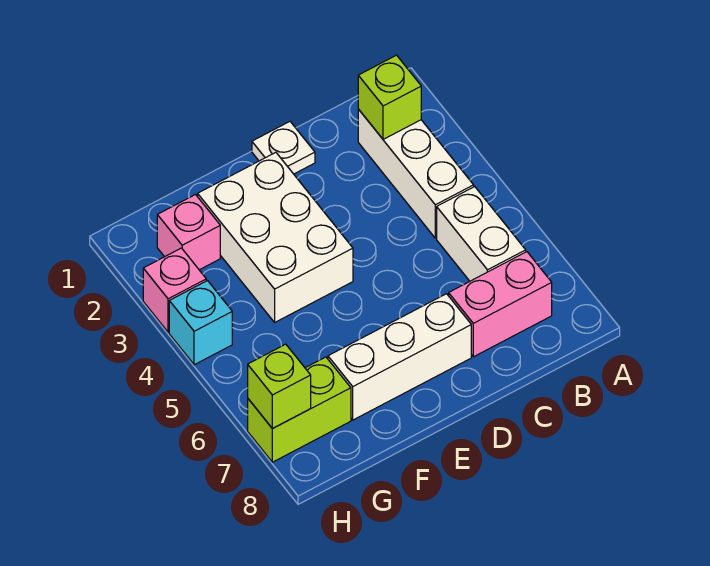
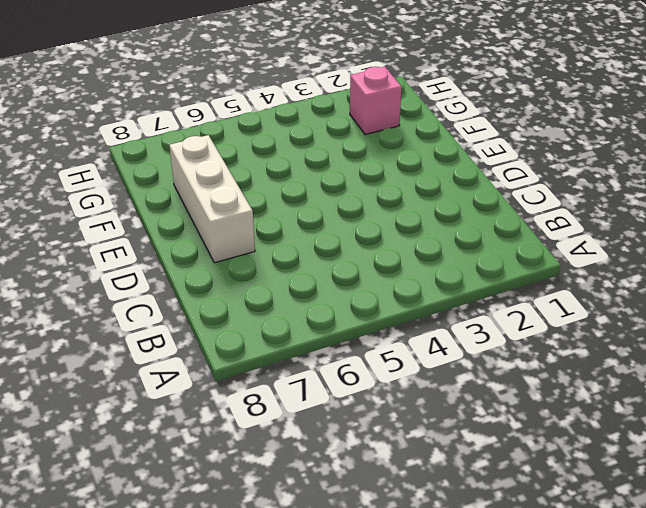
none -> white 1x3 brick [358,109,474,238]
none -> white 1x2 brick [437,187,526,281]
none -> pink 1x2 brick [449,252,552,357]

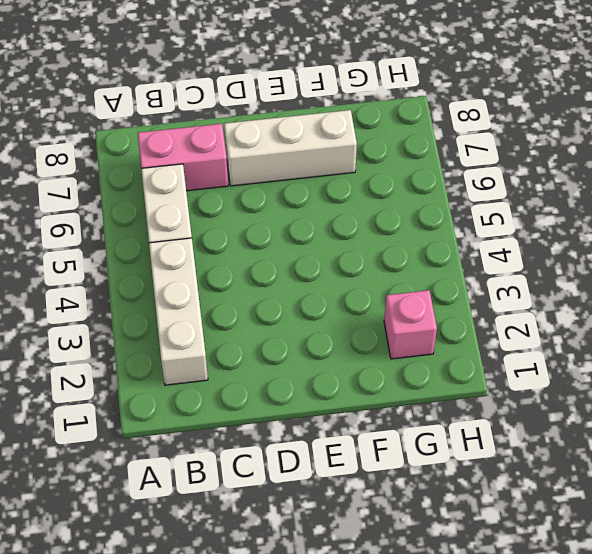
none -> white 1x1 plate [252,122,315,174]
none -> white 2x3 brick [198,152,353,322]
none -> lime 1x2 brick [248,357,351,462]

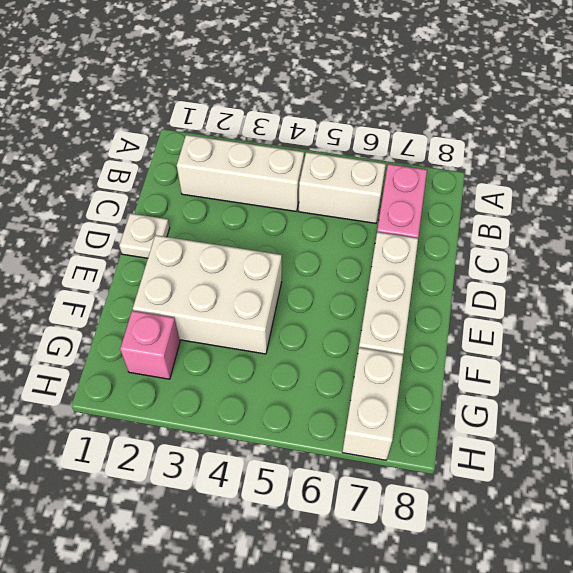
white 1x2 brick [342,348,403,460] -> lime 1x2 brick [248,357,351,462]
none -> pink 1x1 brick [143,248,206,332]
none -> cyan 1x1 brick [169,281,232,365]
none -> lime 1x1 brick [358,55,421,139]

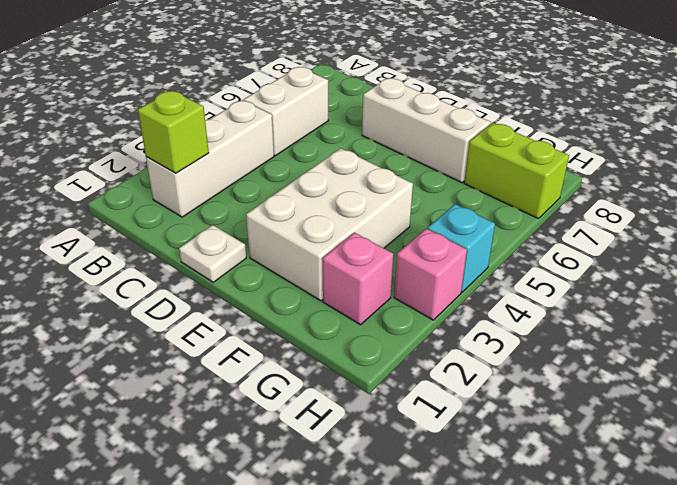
none -> pink 1x2 brick [449,252,552,357]
none -> lime 1x1 brick [248,344,311,429]

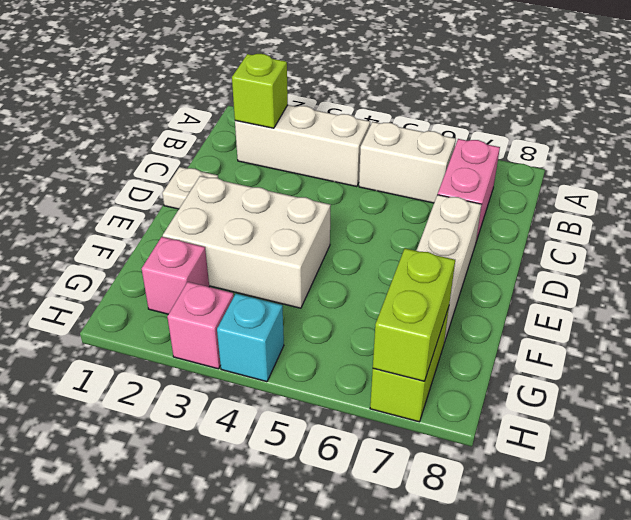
lime 1x2 brick [373,248,455,381] -> lime 1x1 brick [248,344,311,429]

